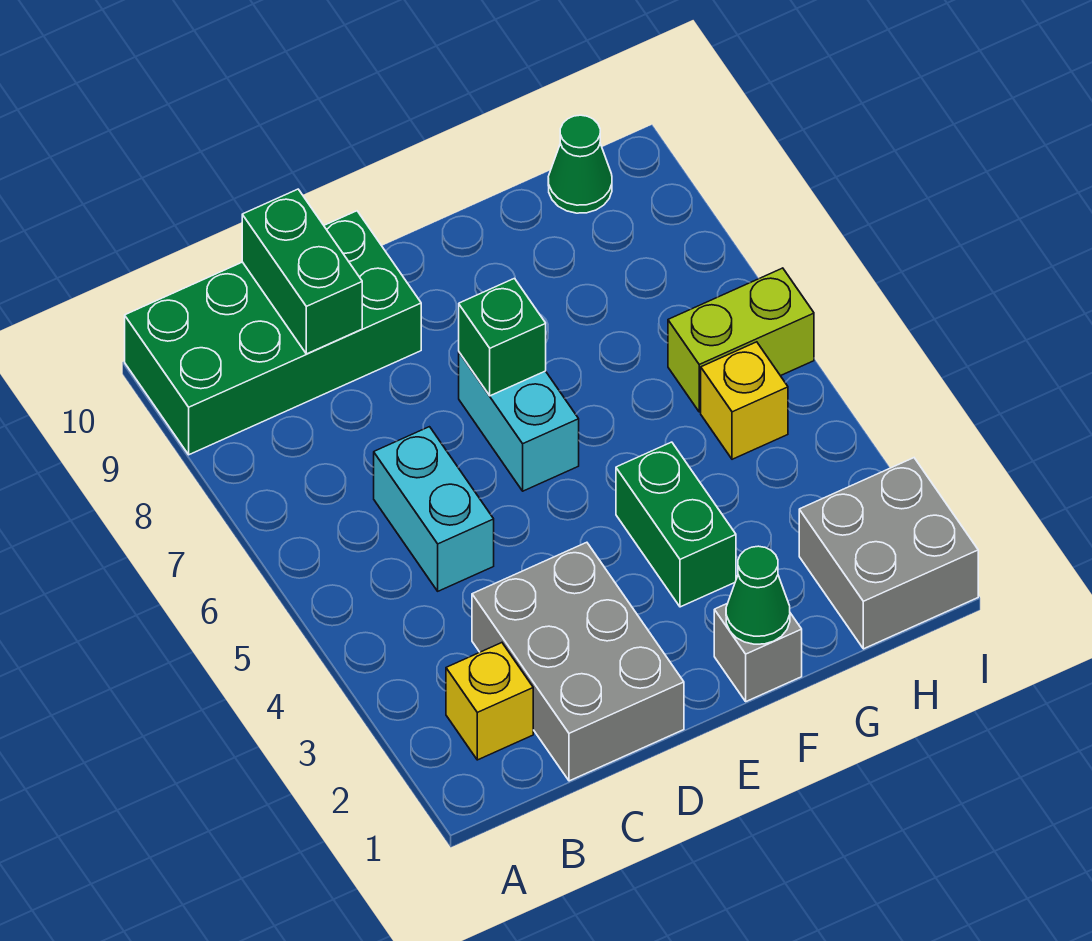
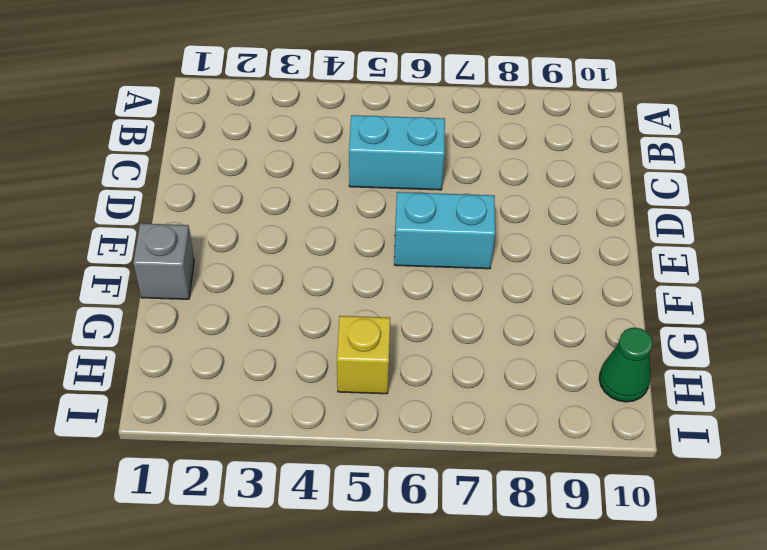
none -> green 2x4 brick [125,211,421,455]
none -> yellow 1x1 brick [446,643,533,760]
none -> grey 2x3 brick [472,542,684,781]

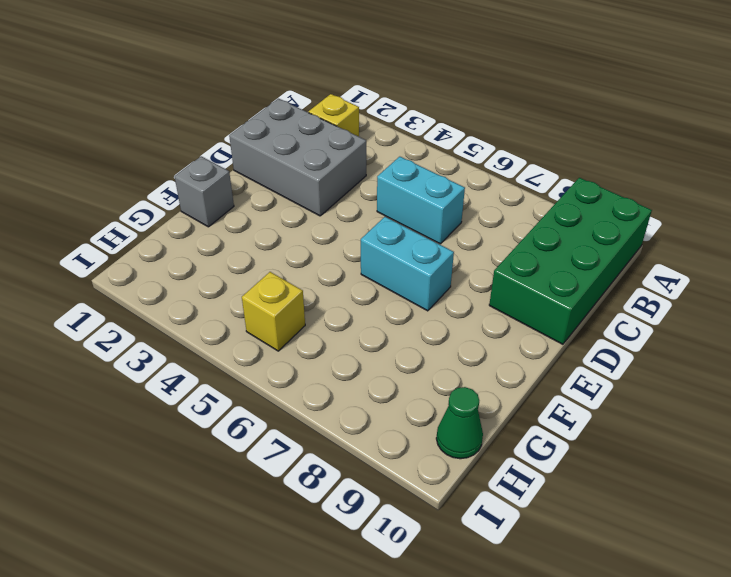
none -> green 1x2 brick [616,442,736,607]
none -> grey 2x2 brick [799,458,978,649]
none -> lime 1x2 brick [668,268,814,412]

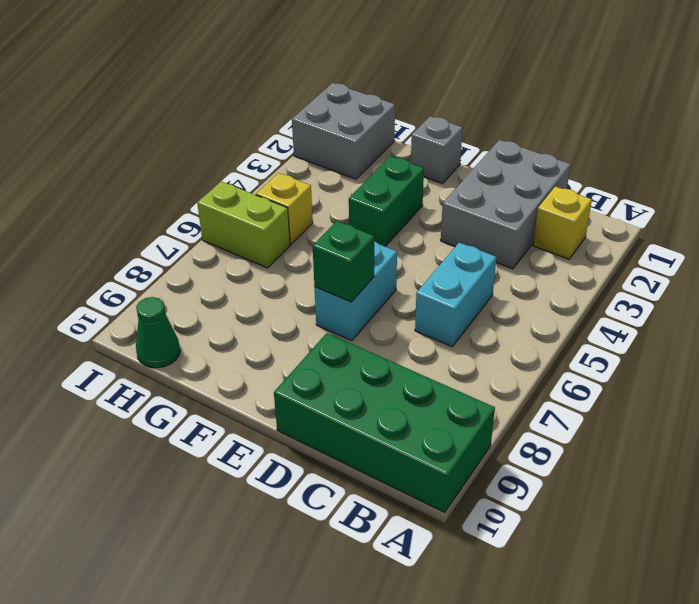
none -> green 1x2 brick [242,189,362,354]
none -> green 1x1 cone [726,546,790,644]

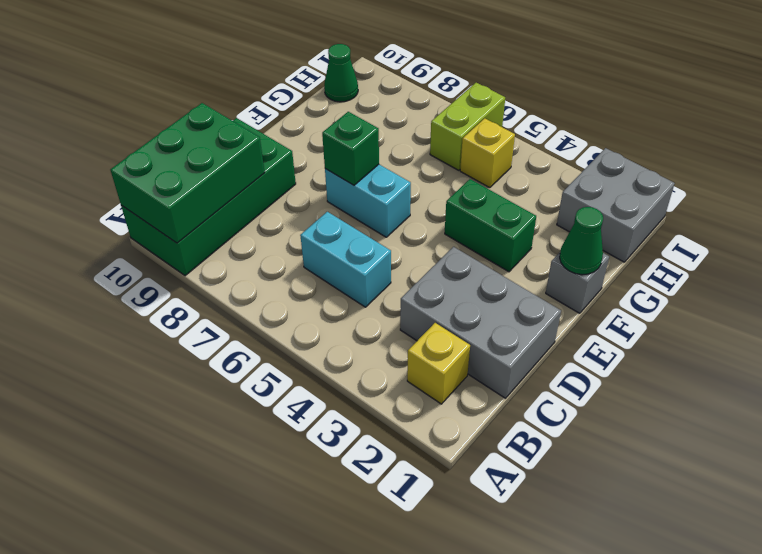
green 2x3 brick [110,103,265,243] -> green 1x2 brick [242,189,362,354]

